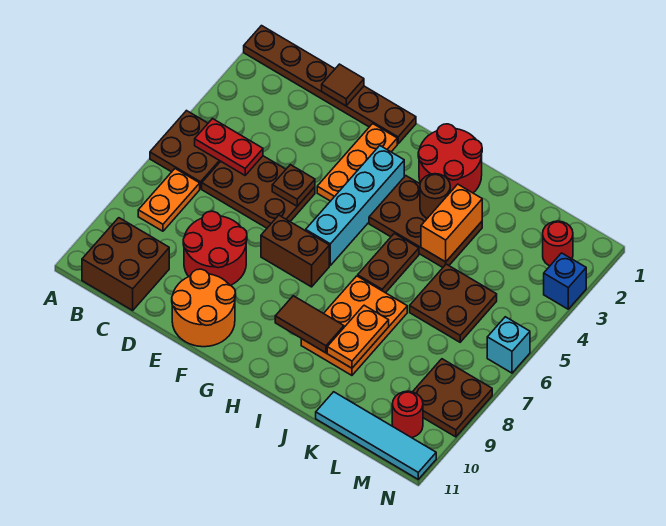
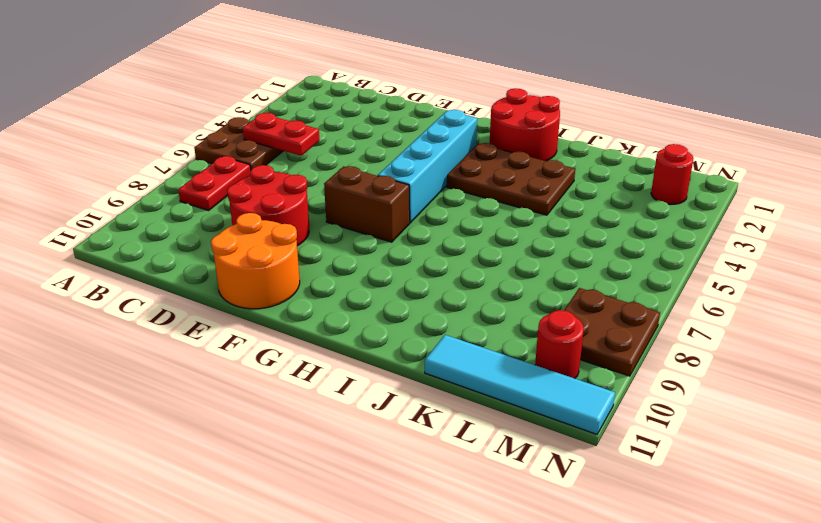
red 1x2 plate [178,156,251,211] -> orange 1x2 plate [138,169,200,231]
none -> brown 1x6 plate [244,26,416,144]
none -> brown 2x2 brick [82,218,169,310]
none -> brown 2x3 plate [202,156,315,228]

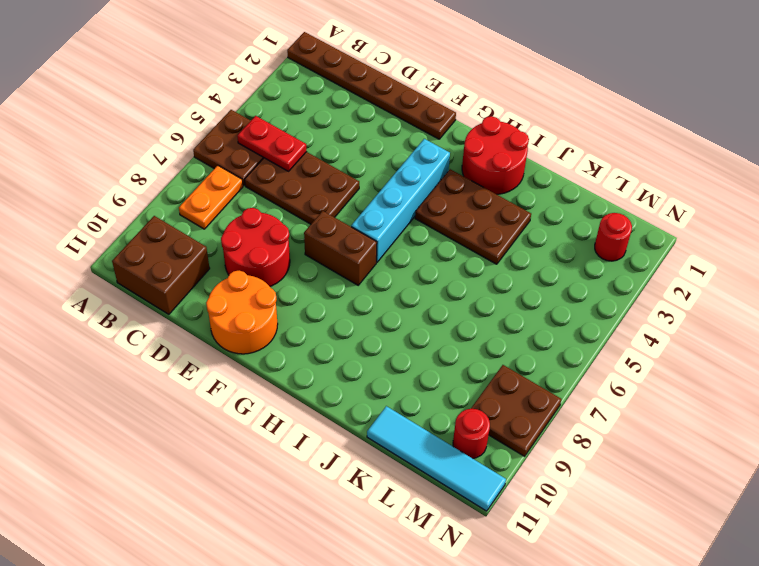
none -> orange 1x3 plate [317,124,397,201]
none -> brown 1x2 plate [358,233,419,293]
none -> orange 2x3 plate [301,276,407,375]

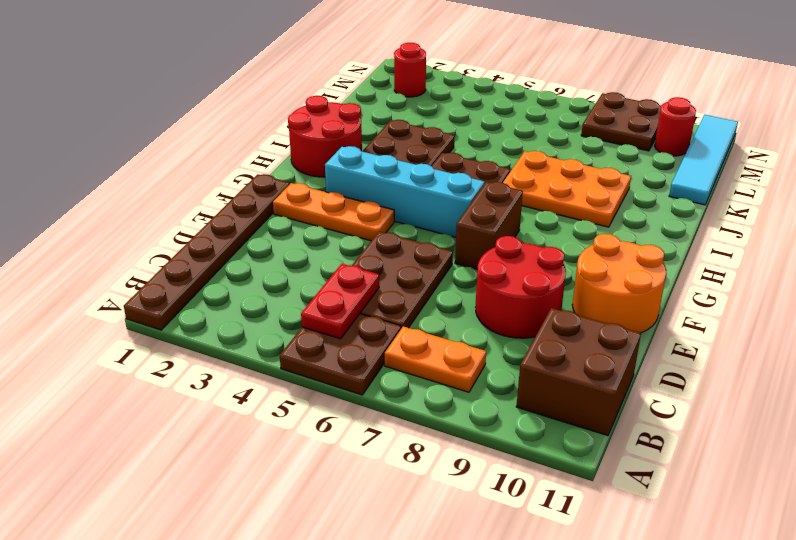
none -> brown 2x2 plate [410,264,497,342]
none -> blue 1x1 brick [544,253,586,309]
none -> cyan 1x1 brick [487,317,530,373]

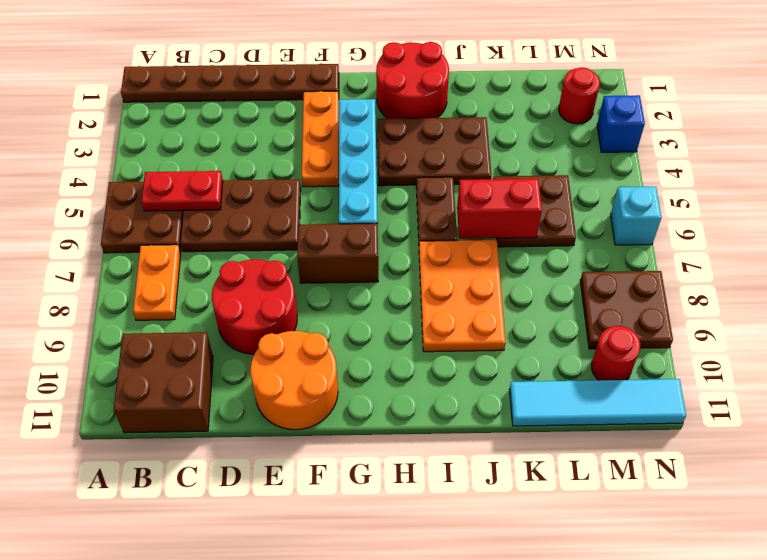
red 1x2 brick [457,179,542,239] -> none
none -> brown 1x1 tile [322,64,364,106]
none -> brown 1x1 plate [272,165,315,206]
none -> brown 1x2 tile [275,296,344,353]

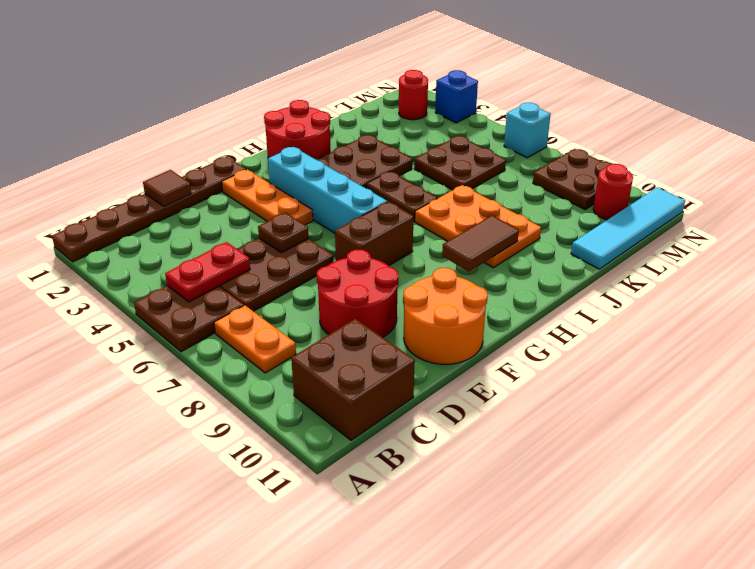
none -> brown 1x1 round brick [420,174,450,218]
none -> orange 1x2 brick [421,184,482,262]
none -> orange 1x2 plate [327,305,389,368]

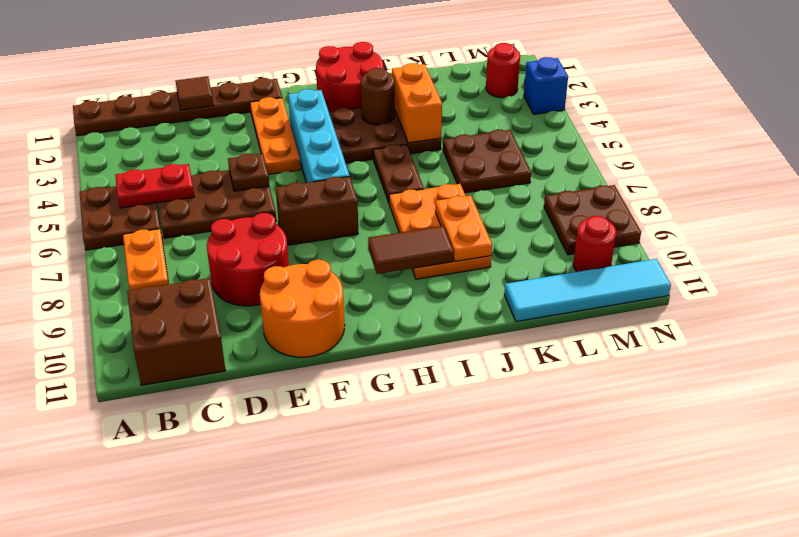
none -> cyan 1x1 brick [487,317,530,373]

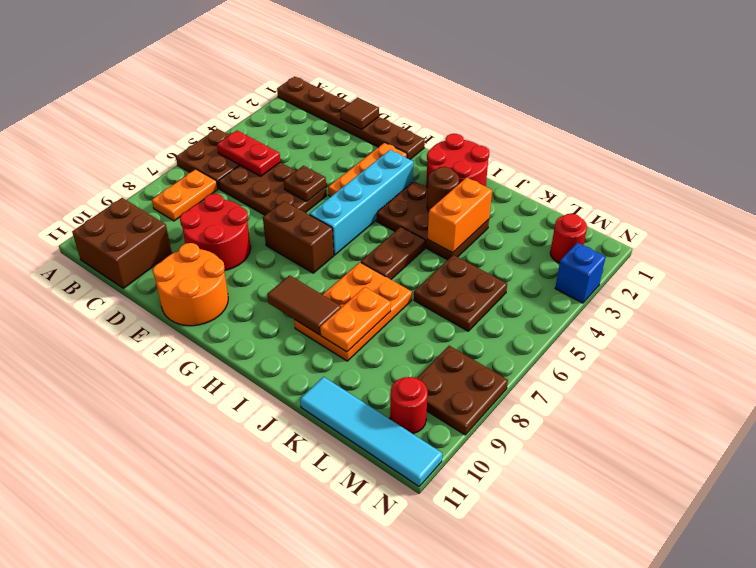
none -> cyan 1x1 brick [487,317,530,373]

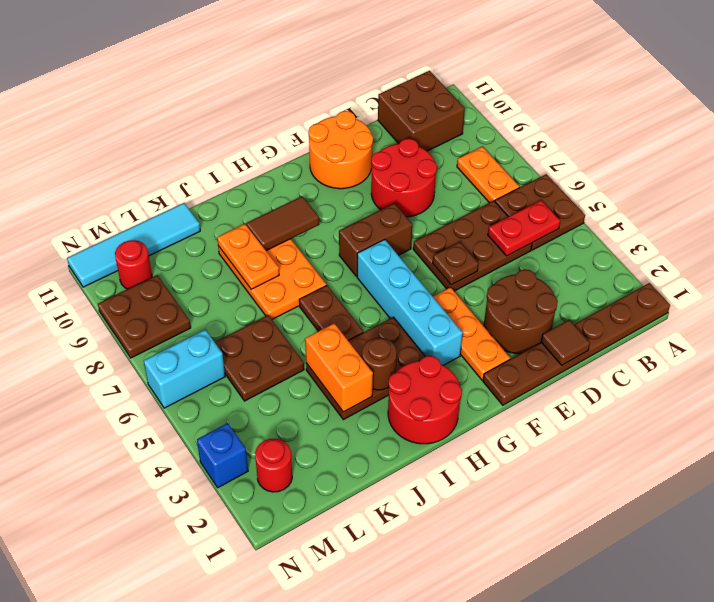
brown 2x2 round brick [484,269,558,354] -> none
cyan 1x2 brick [144,330,225,408] -> cyan 1x1 brick [487,317,530,373]

